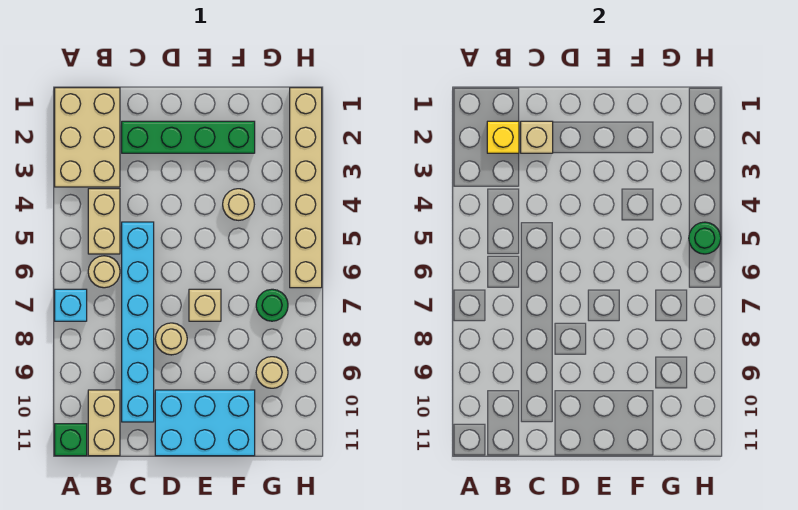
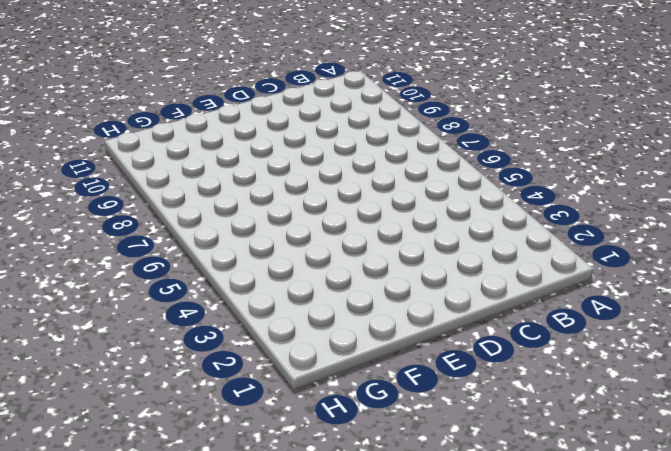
none -> tan 2x3 brick [55,88,120,187]
none -> cyan 1x1 brick [55,289,87,321]
none -> green 1x1 brick [55,424,87,456]

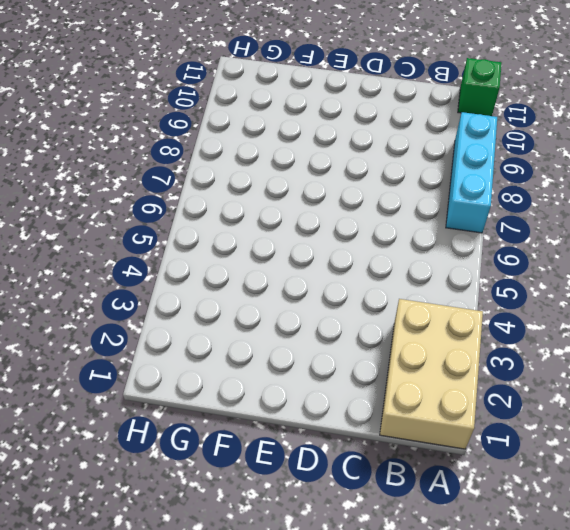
cyan 1x3 brick [446,112,497,233] -> cyan 1x1 brick [55,289,87,321]
none -> tan 1x2 brick [88,189,120,254]
none -> tan 1x1 round brick [88,256,120,288]
none -> tan 1x2 brick [88,390,120,456]

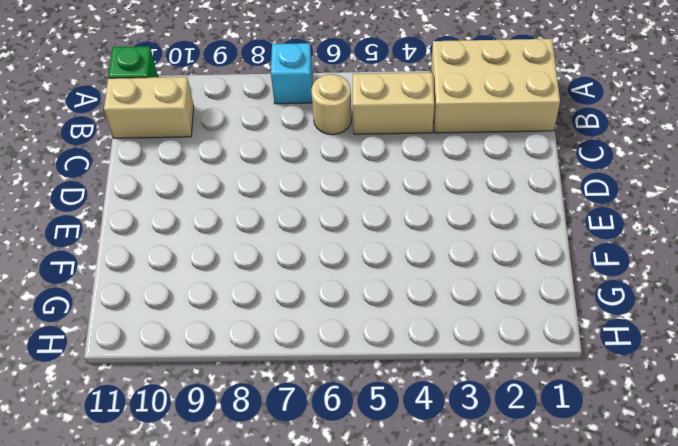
none -> green 1x4 brick [122,121,255,153]
none -> cyan 1x6 brick [122,222,154,422]
none -> tan 1x1 round brick [155,323,187,355]

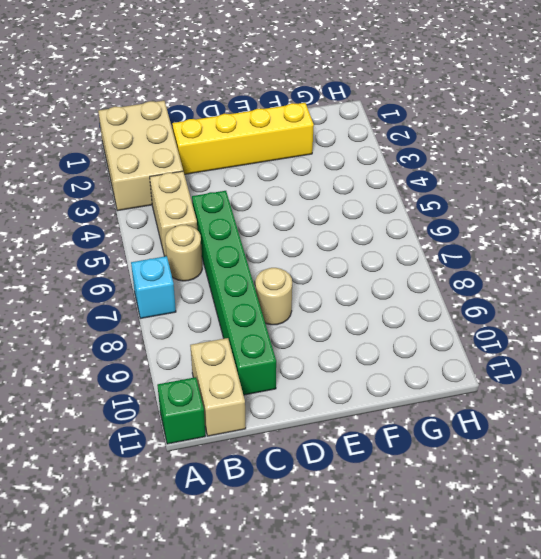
yellow 1x4 brick [172,103,314,174] -> green 1x4 brick [122,121,255,153]
green 1x6 brick [192,191,276,395] -> cyan 1x6 brick [122,222,154,422]
none -> cyan 2x3 brick [155,390,255,456]
none -> tan 1x1 brick [189,289,221,321]
none -> tan 1x1 round brick [223,189,254,220]

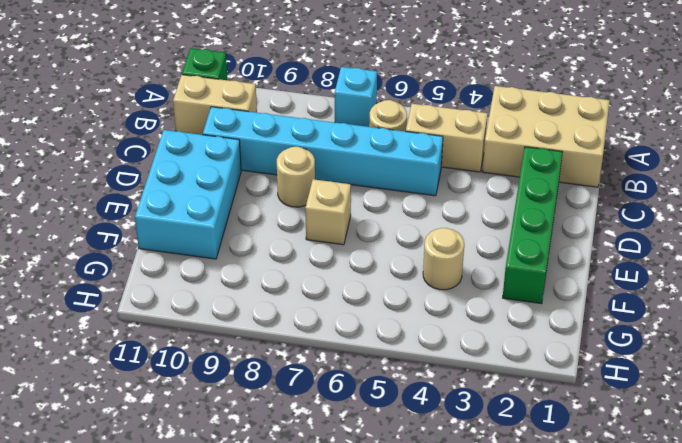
none -> green 1x1 round brick [256,289,288,321]
none -> tan 1x1 round brick [256,357,288,388]
none -> tan 1x6 brick [290,88,322,288]

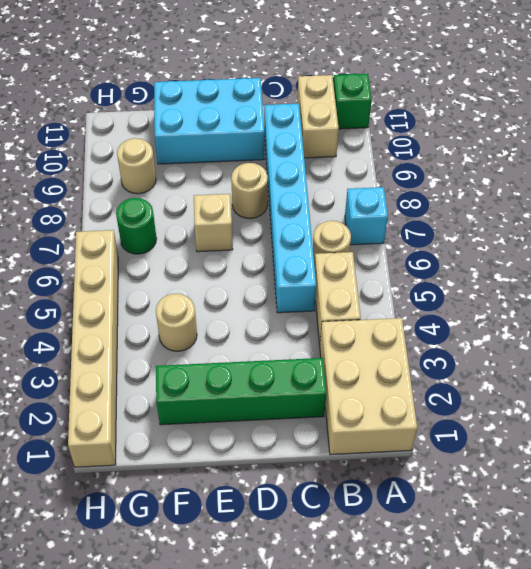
none -> yellow 1x1 brick [487,121,519,153]
none -> tan 1x1 brick [521,121,553,153]
none -> green 1x1 round brick [689,222,721,254]

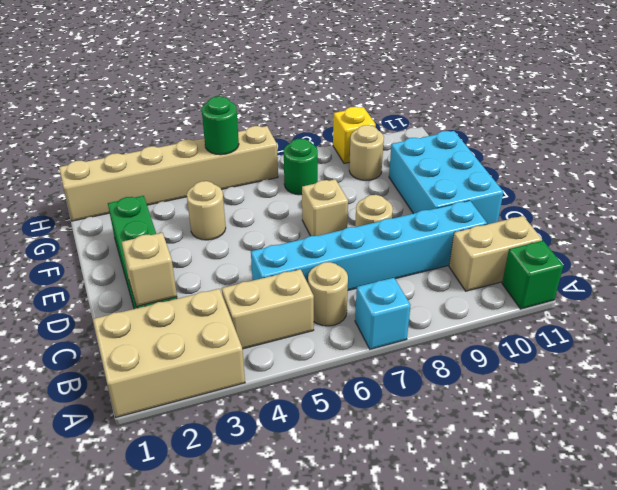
yellow 1x1 brick [333,107,376,163] -> yellow 1x1 brick moved to [487,121,519,153]

